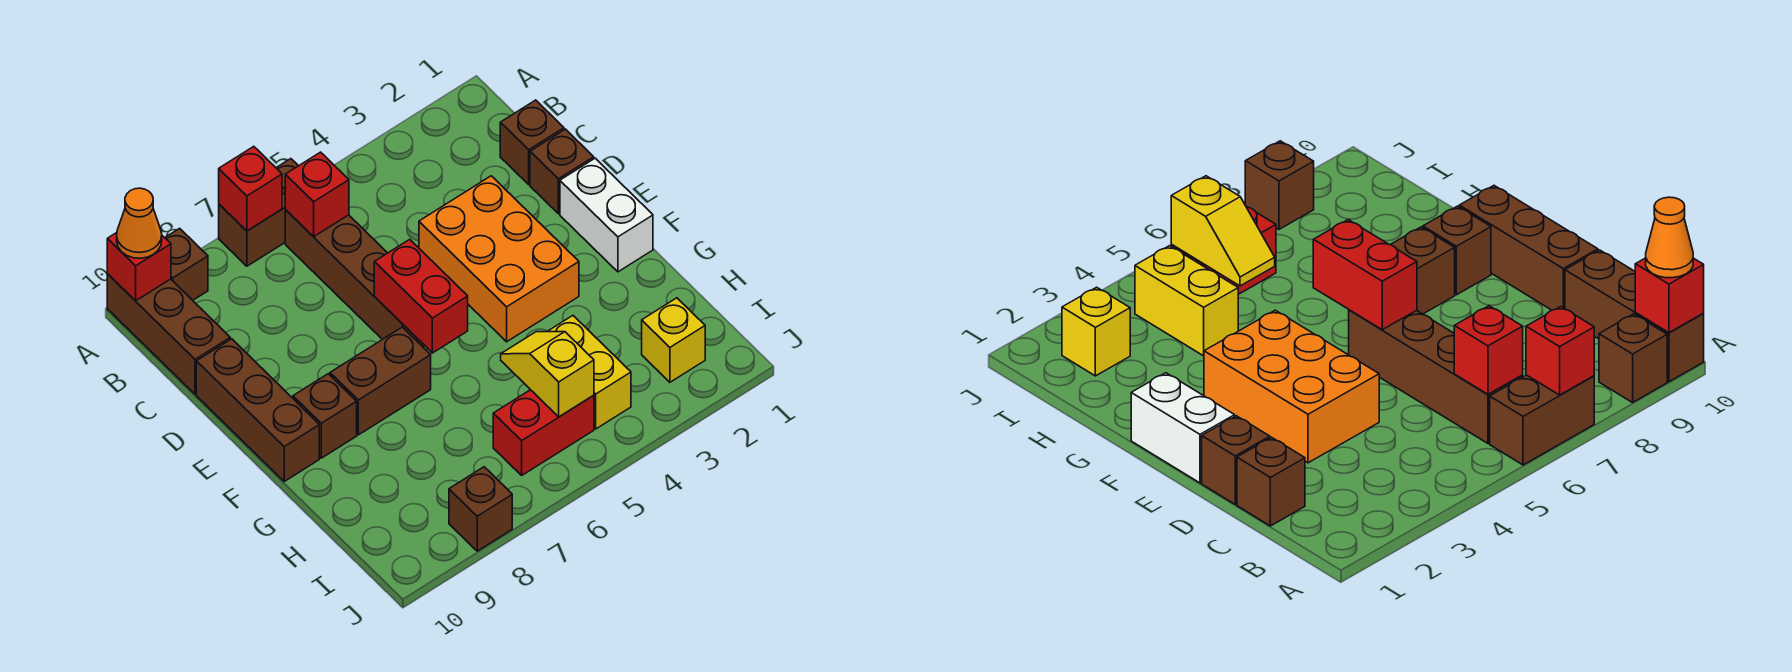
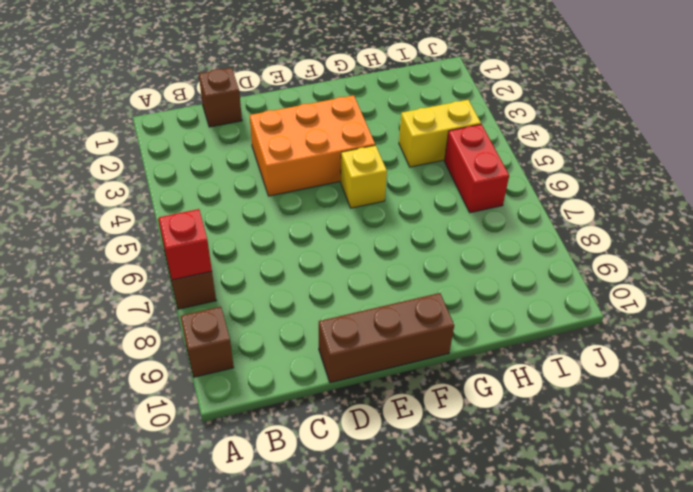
yellow 1x1 brick [341,145,387,208] -> yellow 1x1 brick moved to [642,298,705,382]
none -> brown 1x3 brick [107,274,230,394]
none -> brown 1x4 brick [285,210,425,347]
none -> brown 1x1 brick [530,129,594,214]

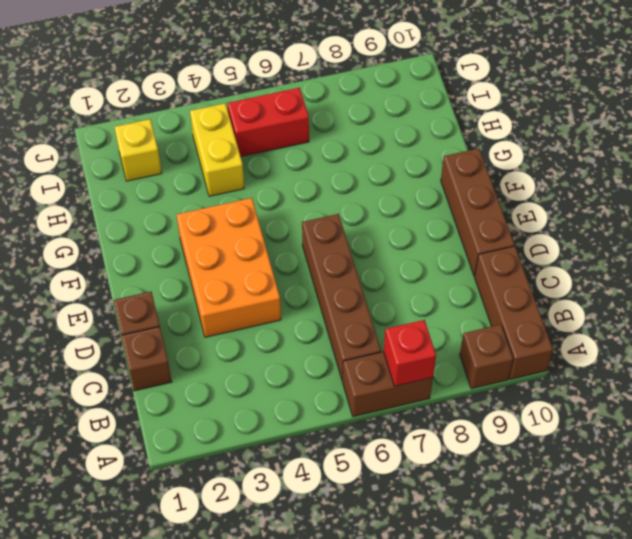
none -> white 1x2 brick [560,158,653,272]
none -> brown 1x2 brick [330,327,431,435]
none -> brown 1x1 brick [293,374,357,458]

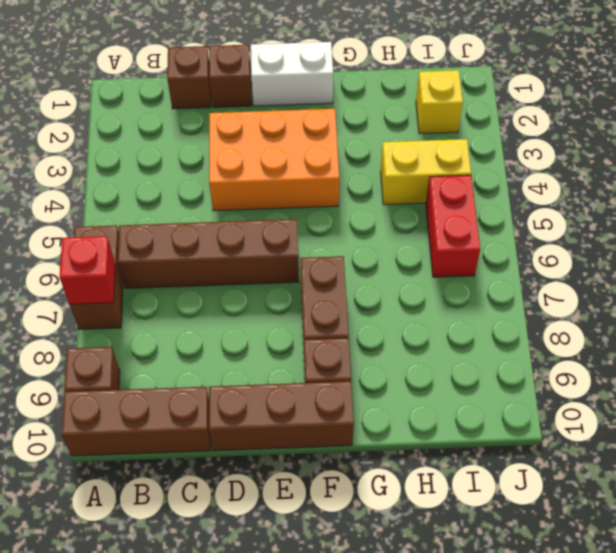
none -> brown 1x1 brick [449,467,512,551]
none -> red 1x1 brick [107,233,171,301]
none -> red 1x1 brick [285,152,349,237]

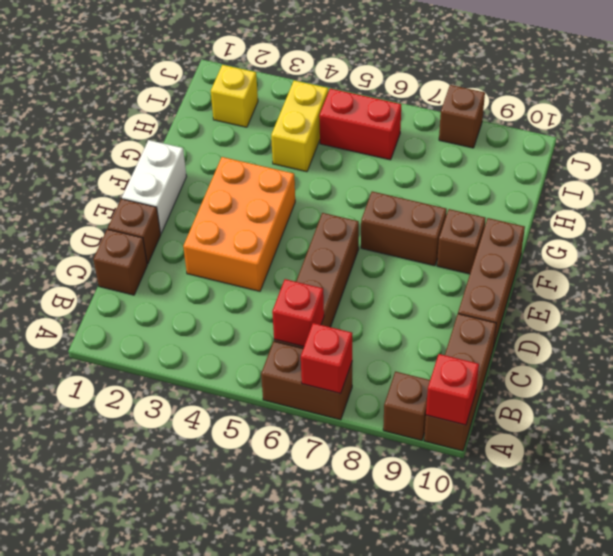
none -> red 1x2 brick [374,239,468,353]
none -> yellow 1x2 slope [501,332,594,417]
none -> orange 1x1 cone [117,188,162,258]

